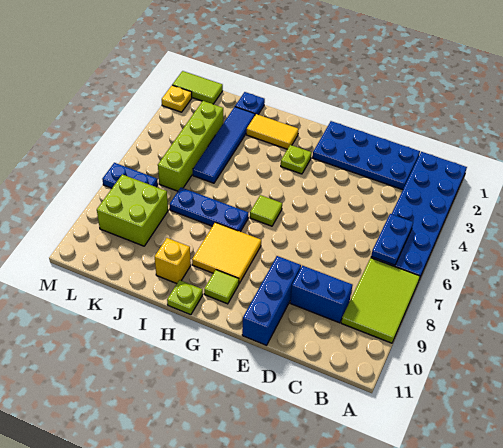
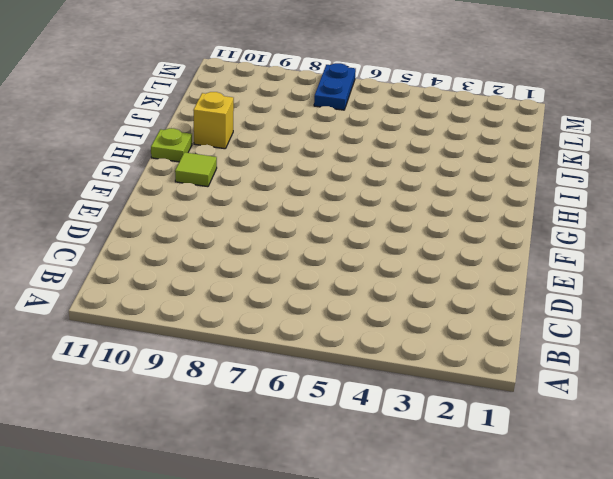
none -> blue 2x6 plate [371,152,467,279]
none -> lime 2x3 tile [341,258,420,343]
none -> blue 2x4 plate [313,121,420,190]

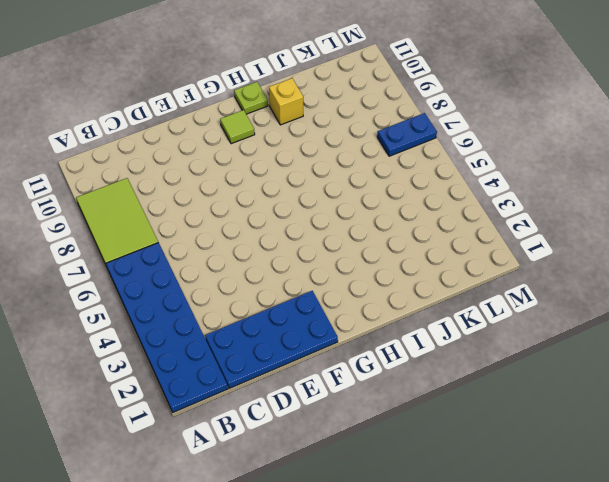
none -> blue 1x2 brick [290,266,352,323]
none -> blue 1x3 brick [242,256,301,345]
none -> lime 1x1 plate [281,145,312,174]

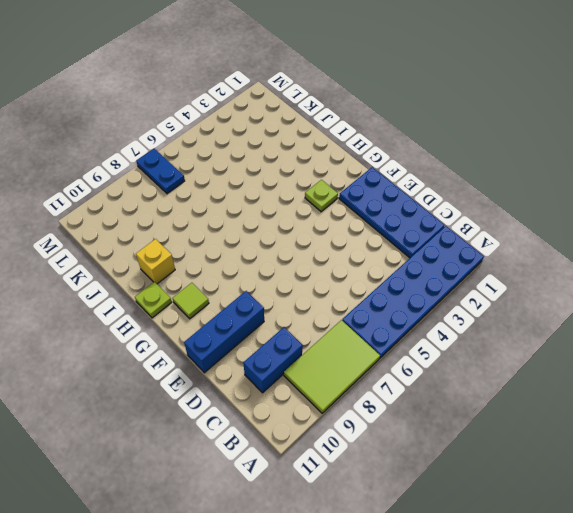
blue 1x2 brick [243,327,303,393] -> blue 1x2 brick turned to [290,266,352,323]
none -> lime 1x1 tile [250,195,282,226]
none -> yellow 2x2 tile [192,222,261,283]
none -> yellow 1x2 tile [246,114,299,149]

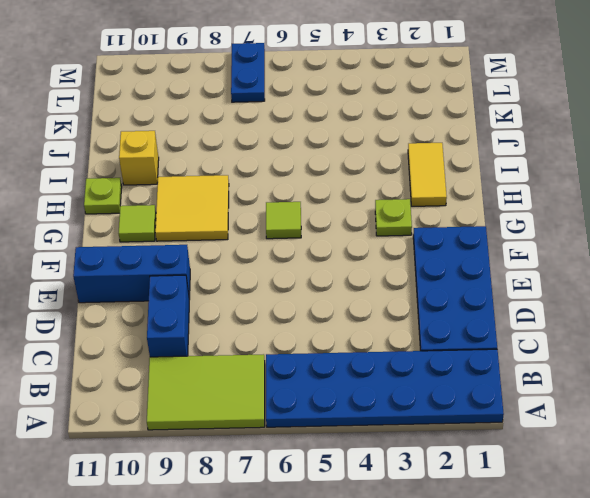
none -> blue 1x3 plate [169,187,248,232]
none -> blue 1x1 plate [235,92,265,115]
none -> blue 1x4 tile [193,107,255,183]

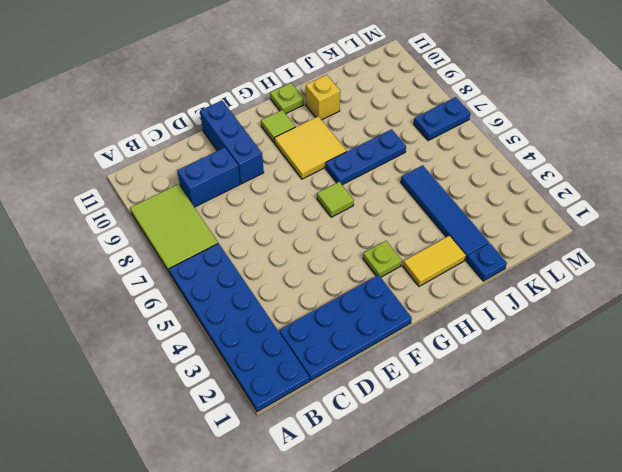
none -> lime 1x4 brick [158,101,223,191]
none -> lime 2x2 brick [97,174,168,246]
none -> lime 1x2 tile [173,71,223,104]

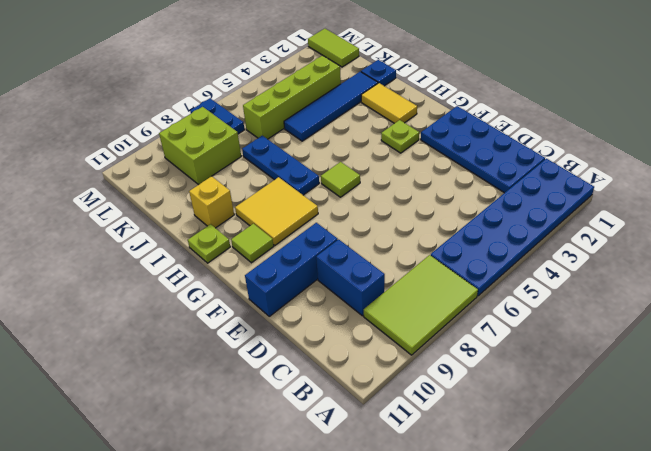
none -> yellow 1x1 plate [162,85,192,112]
none -> blue 1x2 plate [371,214,413,265]

